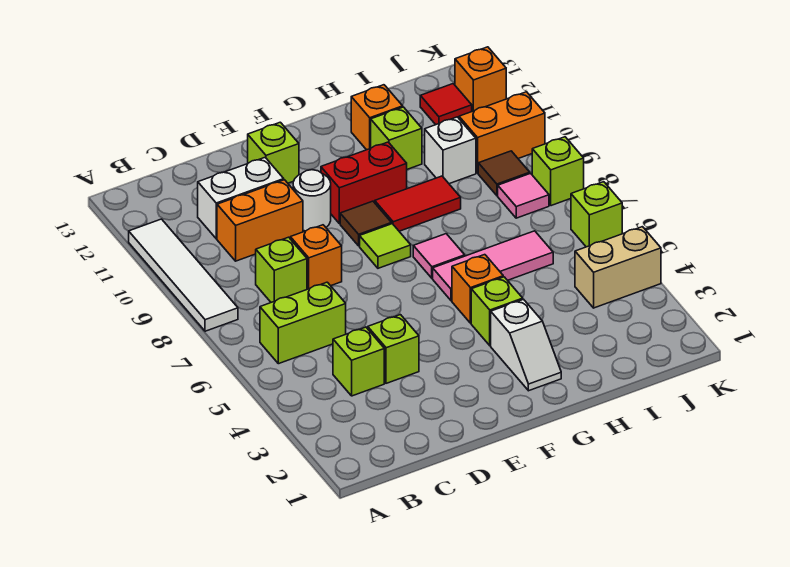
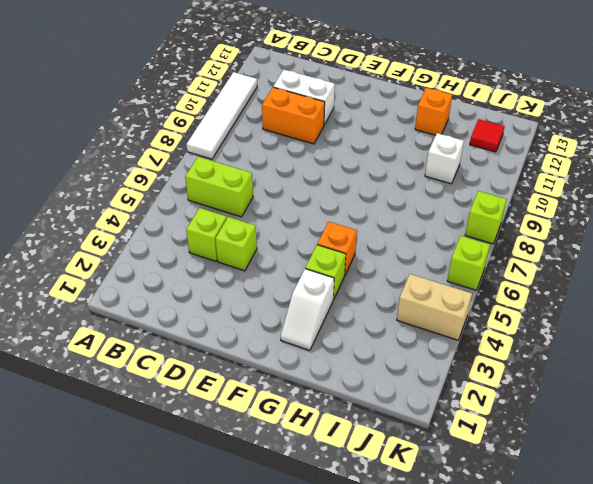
none -> lime 1x1 brick [256,237,307,302]
none -> orange 1x1 brick [290,225,342,289]
none -> white 1x1 round brick [293,170,331,231]
none -> lime 1x1 brick [248,122,299,183]

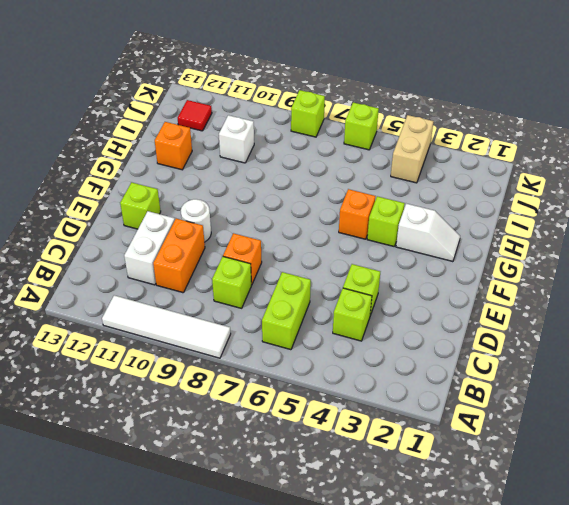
none -> lime 1x1 tile [360,224,411,268]
none -> brown 1x1 tile [340,201,391,246]
none -> red 1x2 brick [321,142,407,223]
none -> pink 1x3 tile [433,231,553,301]

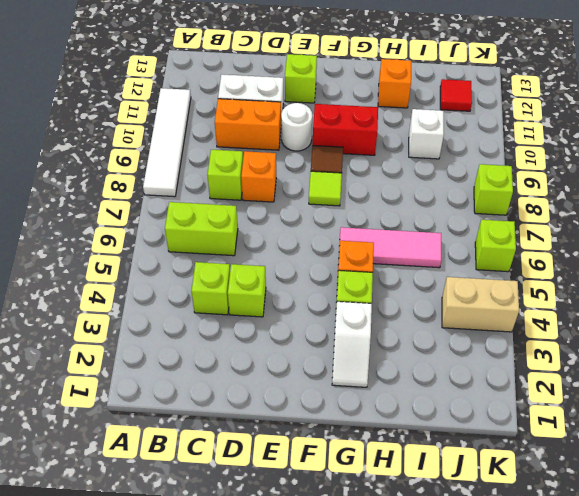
none -> pink 1x1 tile [413,234,465,278]
none -> red 1x2 tile [375,176,461,231]
none -> lime 1x1 brick [371,107,422,169]
none -> pink 1x1 tile [498,173,549,218]

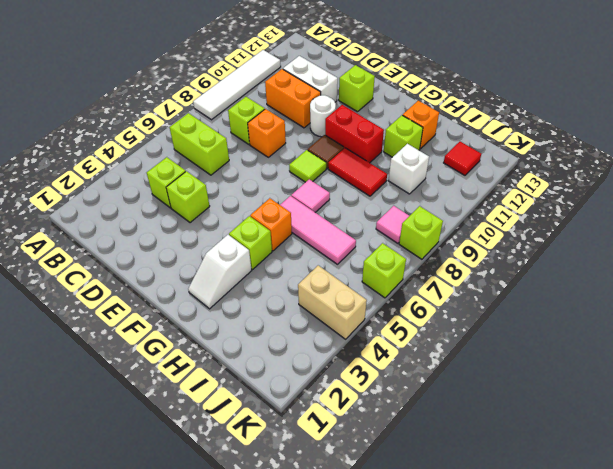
none -> brown 1x1 tile [478,151,530,196]
none -> orange 1x2 brick [459,92,545,173]
none -> orange 1x1 brick [455,47,506,111]

